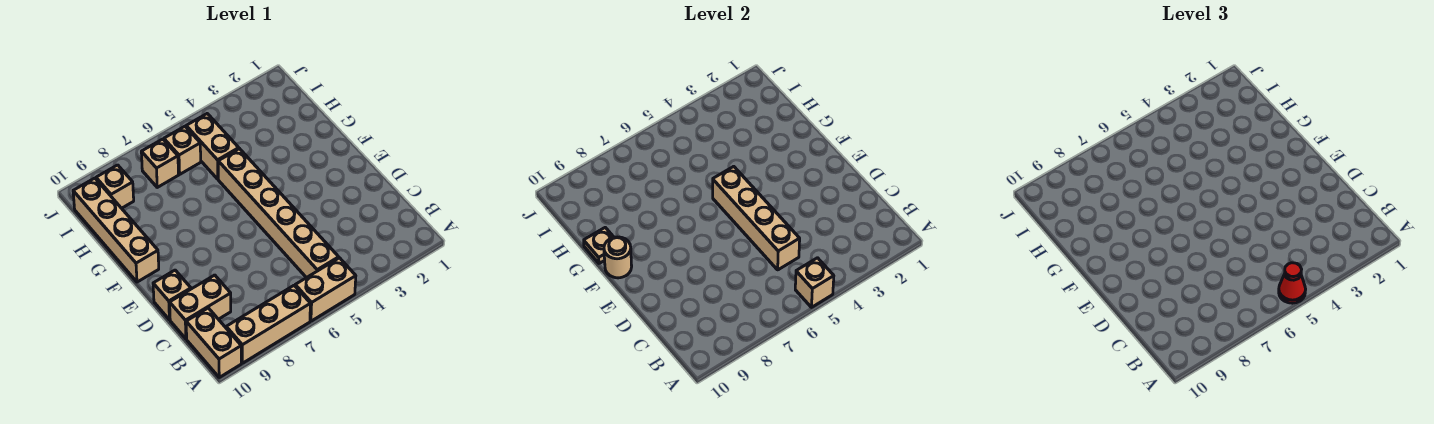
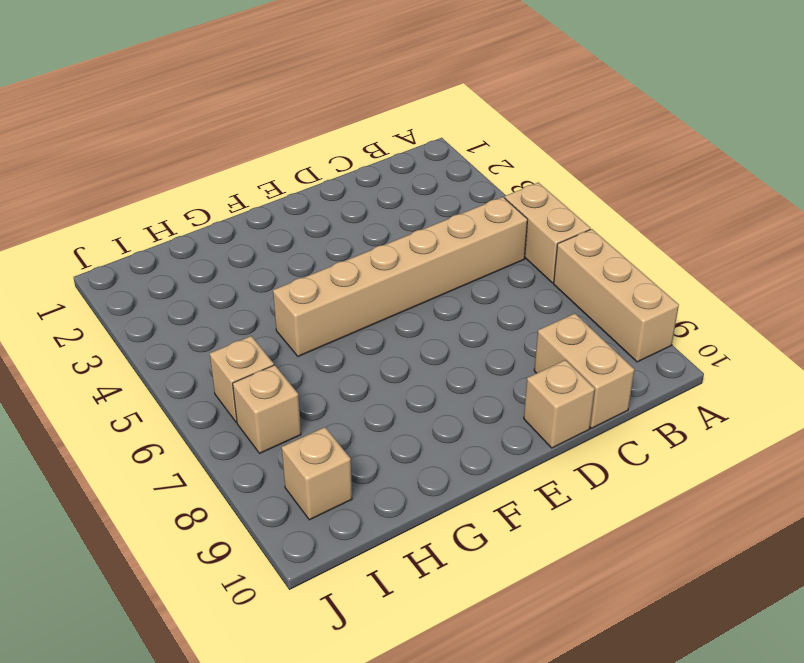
none -> tan 1x2 brick [186,308,241,377]
none -> tan 1x4 brick [73,178,159,282]
none -> tan 1x2 brick [186,114,239,179]

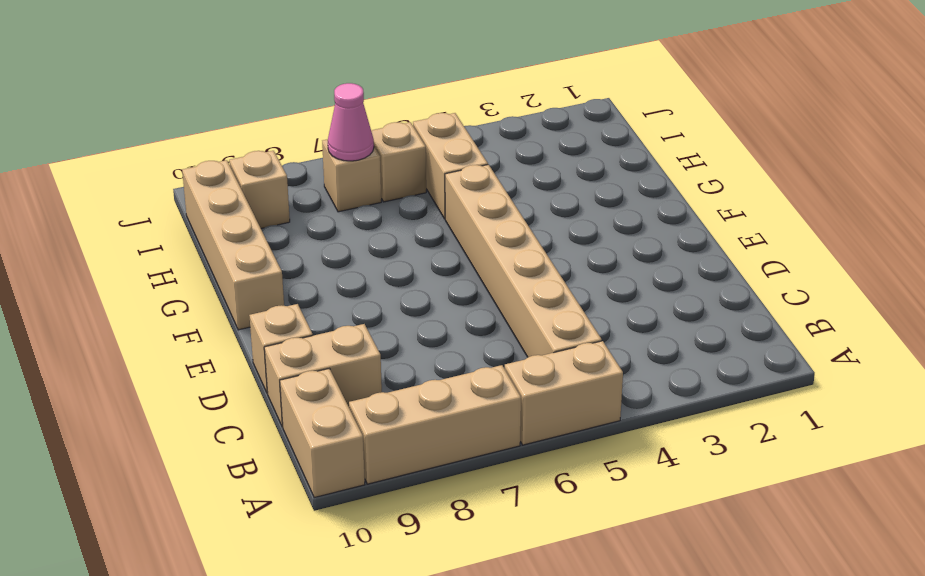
pink 1x1 cone [328,83,374,161] -> none
none -> tan 1x1 brick [795,258,834,307]
none -> tan 1x4 brick [713,166,800,270]
none -> tan 1x1 round brick [604,237,632,278]

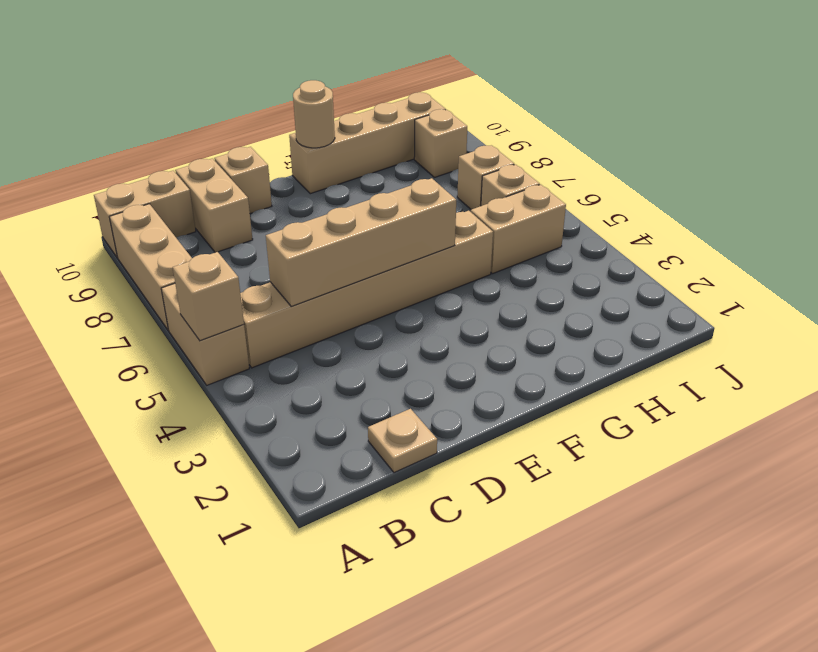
tan 1x1 plate [368,409,437,473] -> tan 1x1 plate moved to [584,228,613,263]
none -> red 1x1 cone [1279,263,1306,303]

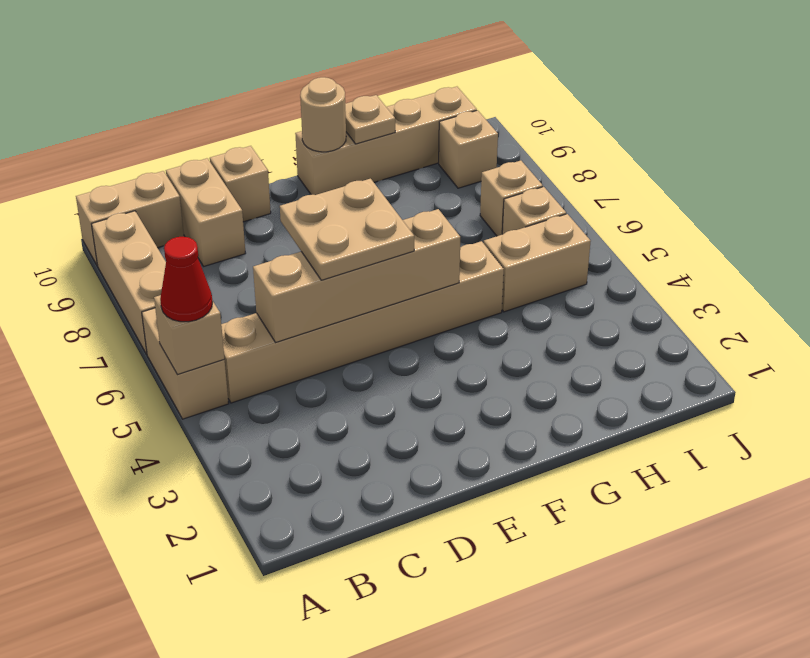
tan 2x2 plate [280,179,414,280] -> none

